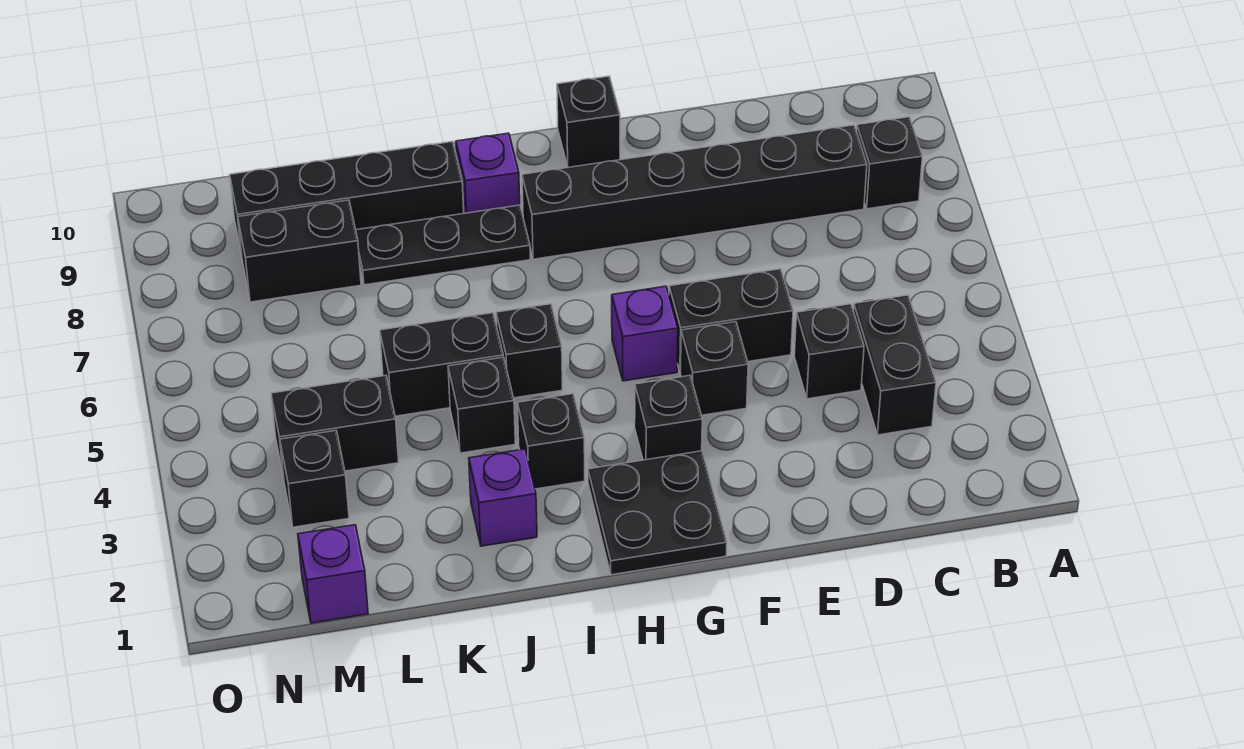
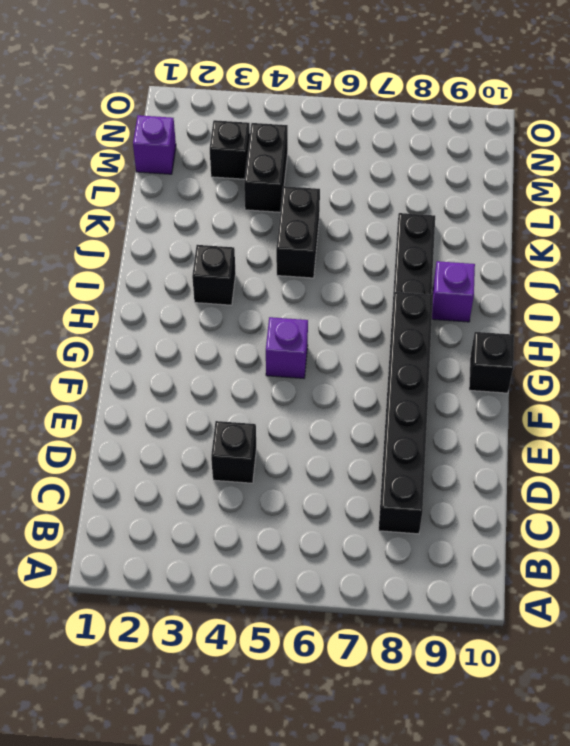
none -> black 1x1 brick [857,117,923,209]
none -> black 1x2 brick [853,295,936,435]
none -> black 1x2 brick [669,269,793,372]

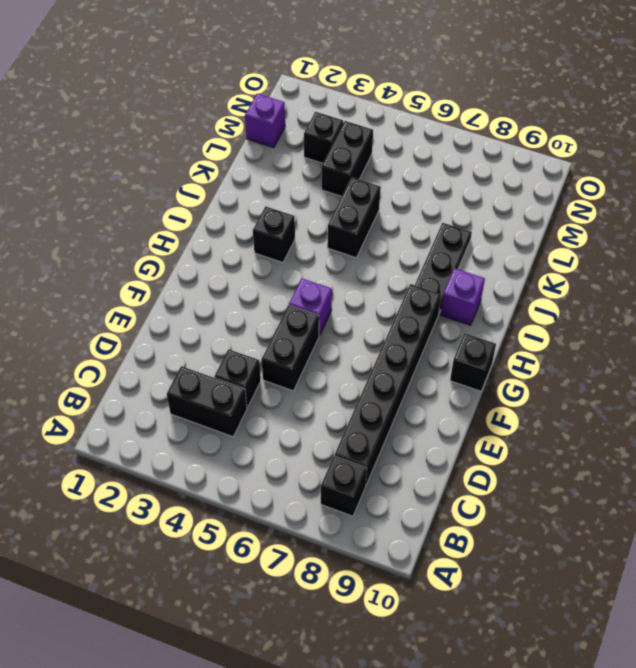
none -> black 1x1 brick [680,322,748,415]
none -> black 2x2 plate [588,451,727,575]
none -> black 1x1 brick [635,376,702,460]

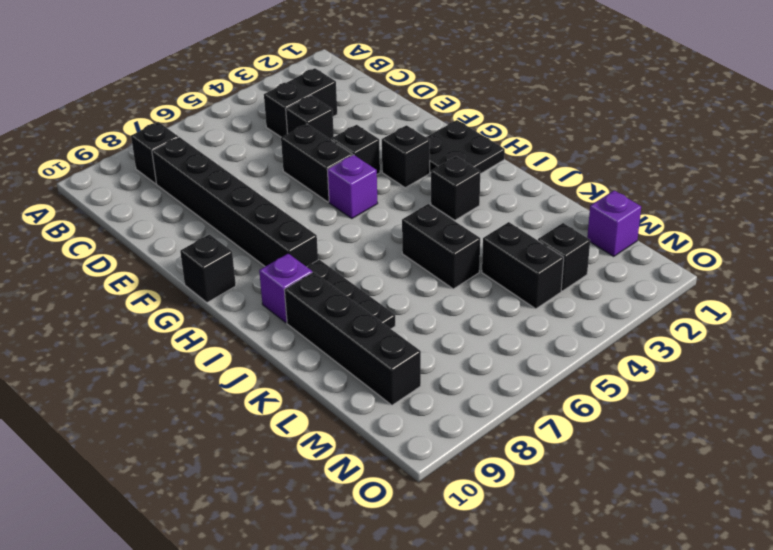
none -> black 1x1 brick [496,304,562,398]
none -> purple 1x1 brick [469,449,537,546]
none -> black 1x1 brick [448,357,515,453]

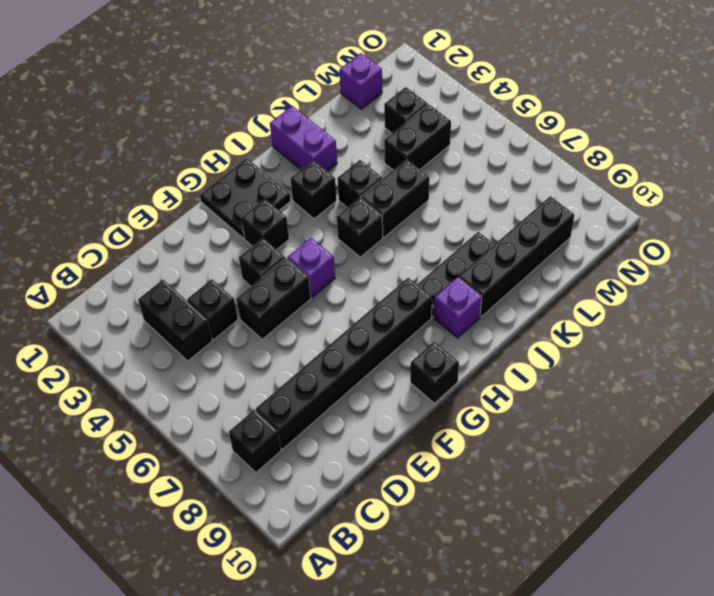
purple 1x2 brick [270,106,337,172] -> purple 1x1 brick [469,449,537,546]
none -> black 1x2 brick [238,200,361,302]

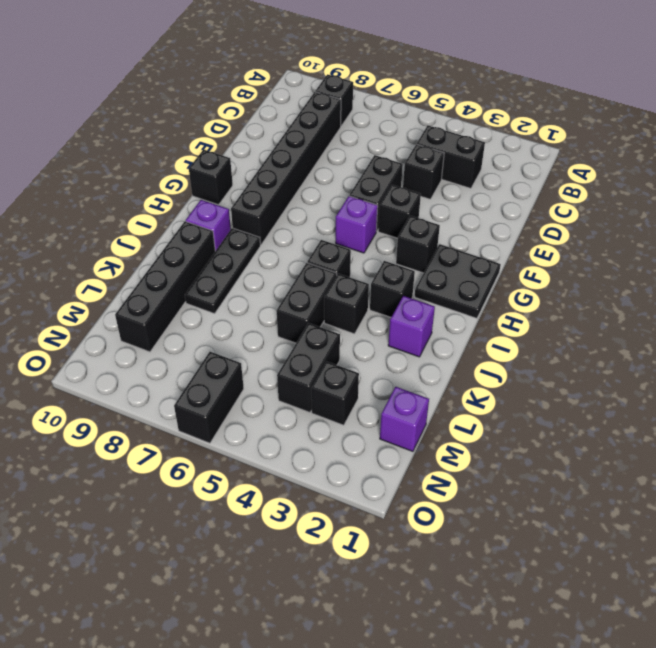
black 1x2 brick [174,352,244,443] -> black 1x2 brick moved to [238,200,361,302]

